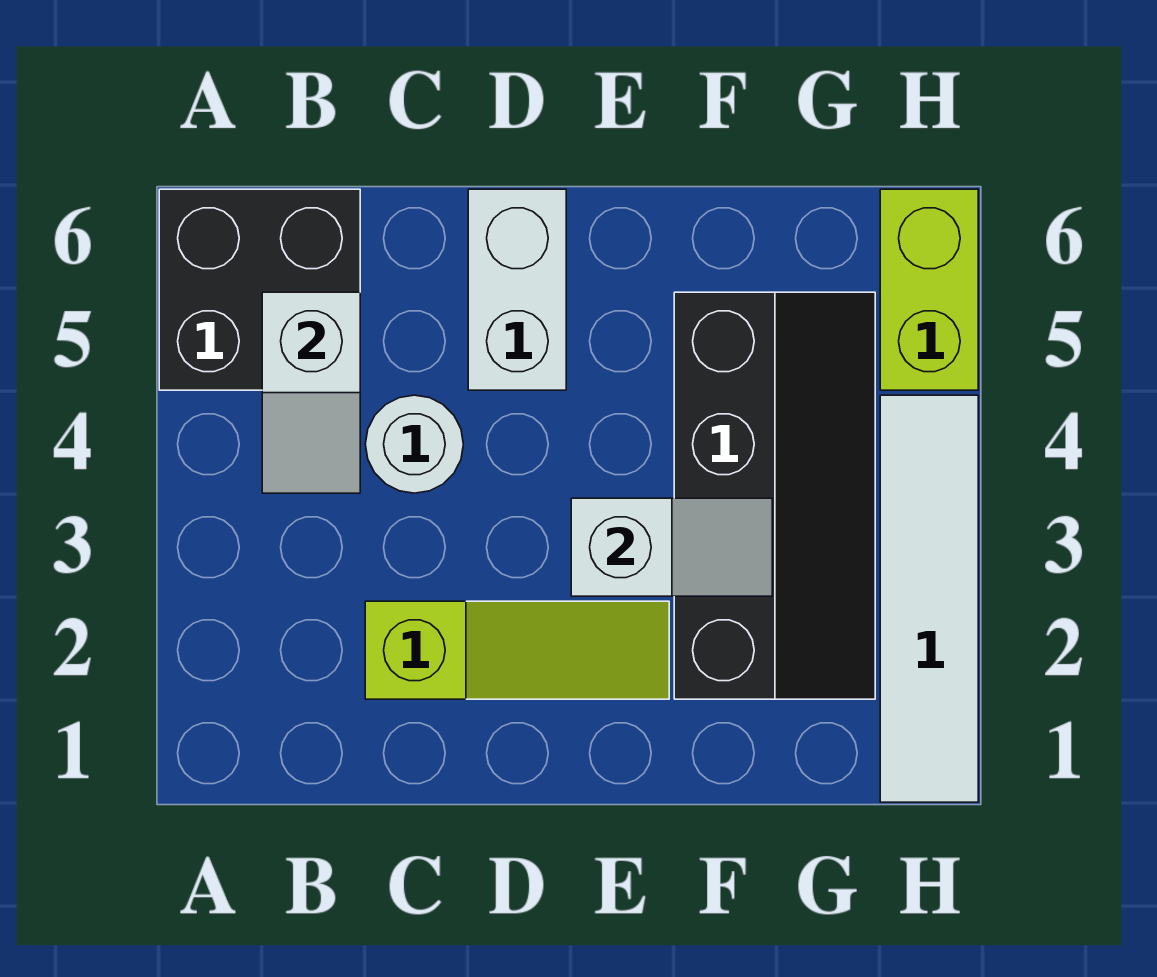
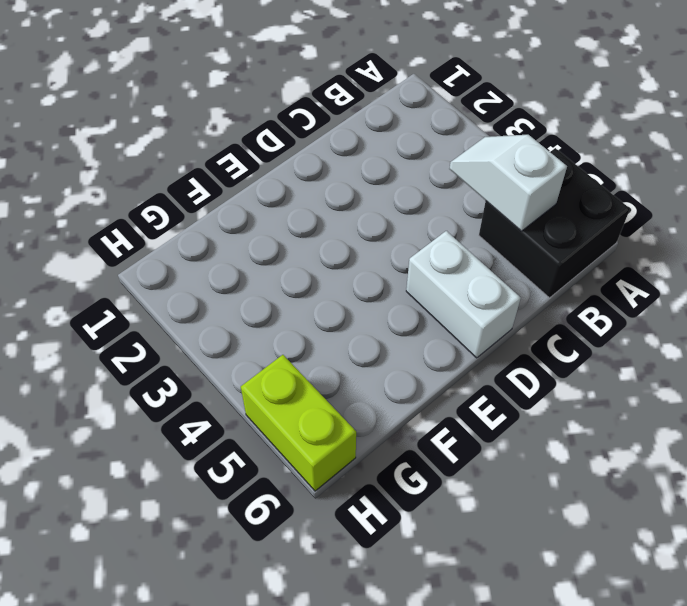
none -> lime 1x3 slope [365,601,669,699]
none -> white 1x1 round brick [365,395,463,493]

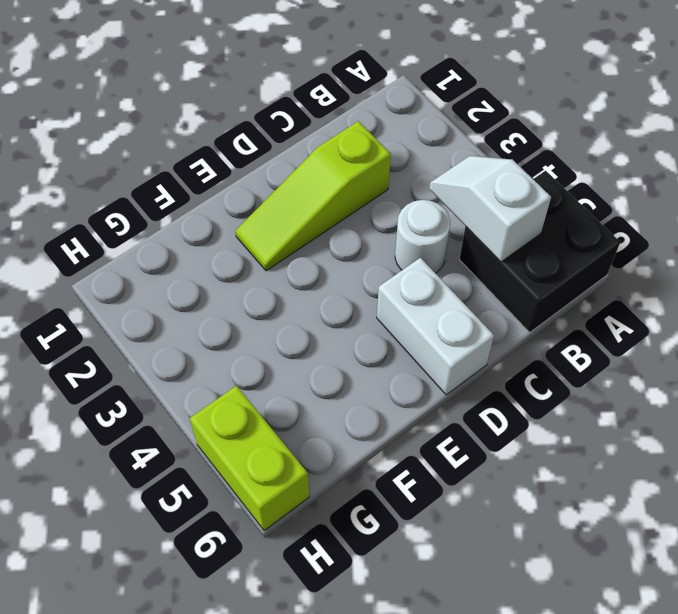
none -> black 2x4 slope [674,292,875,699]
none -> white 1x4 tile [880,395,978,802]

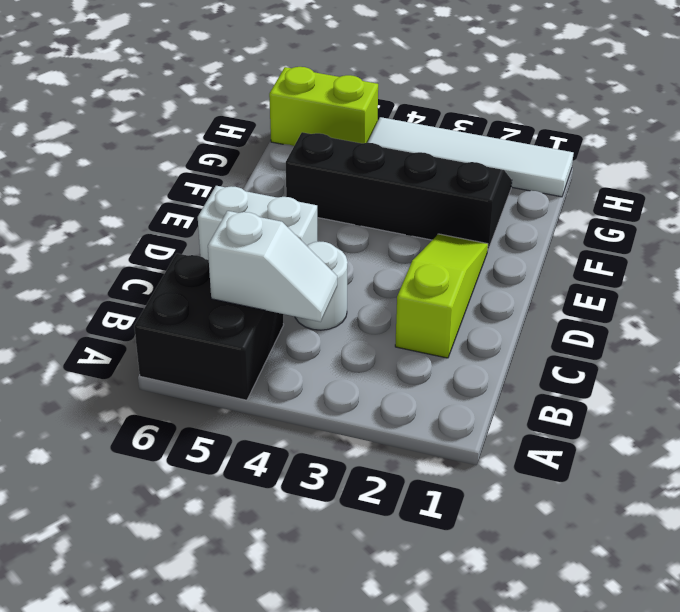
none -> white 1x2 slope [571,498,772,596]

